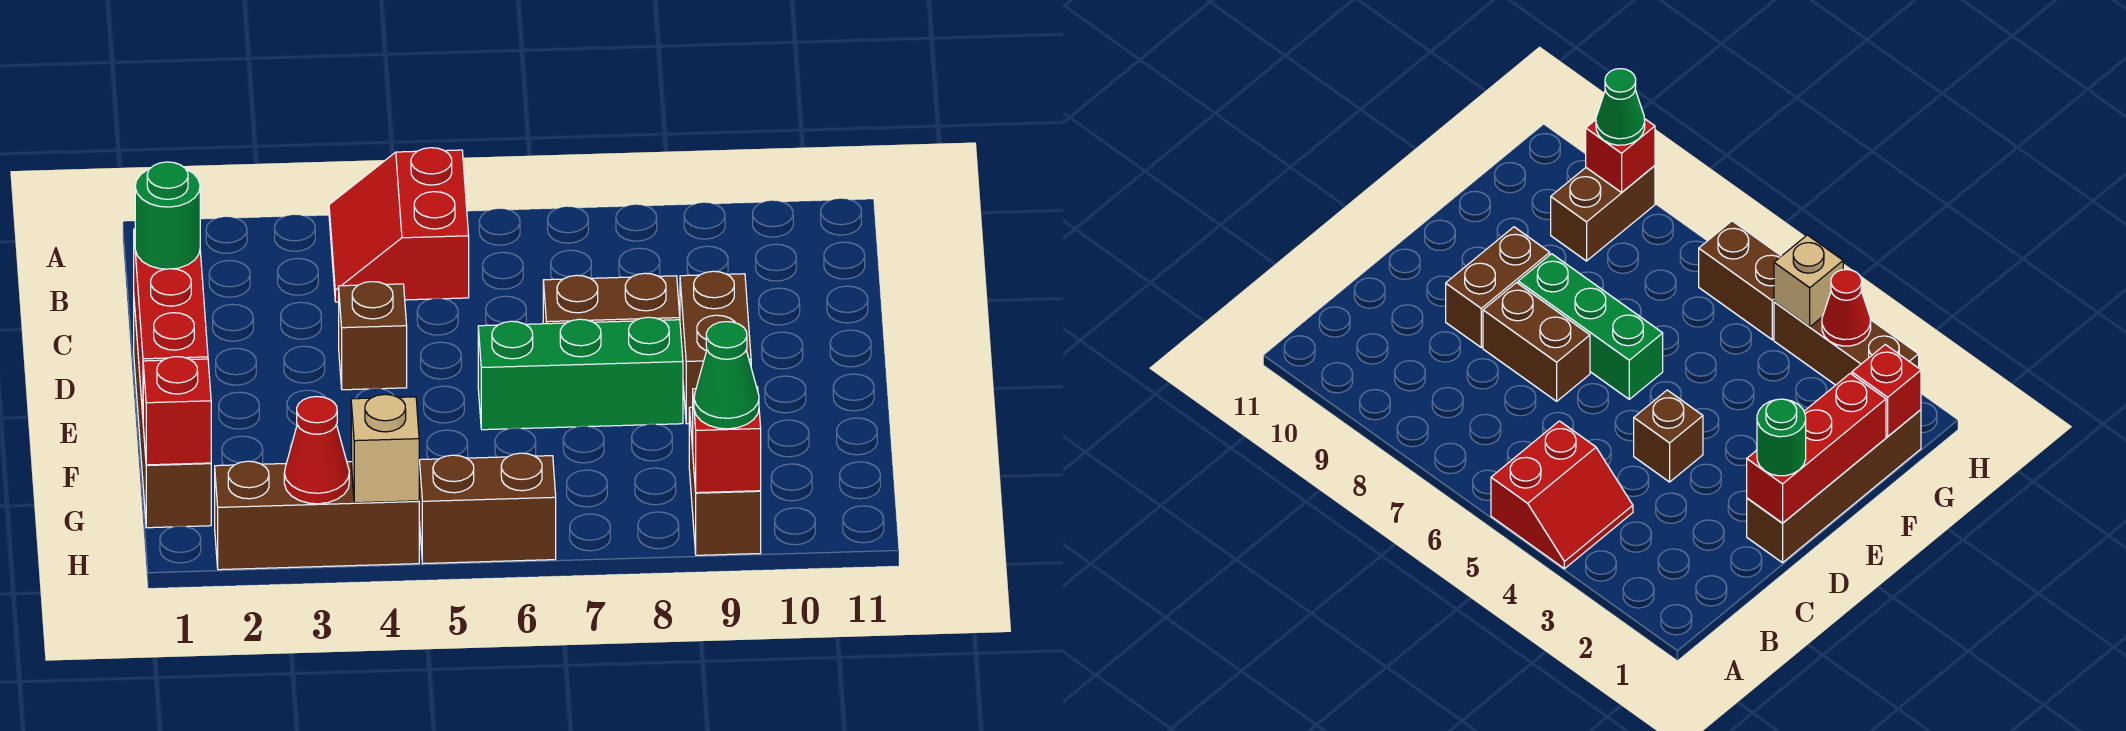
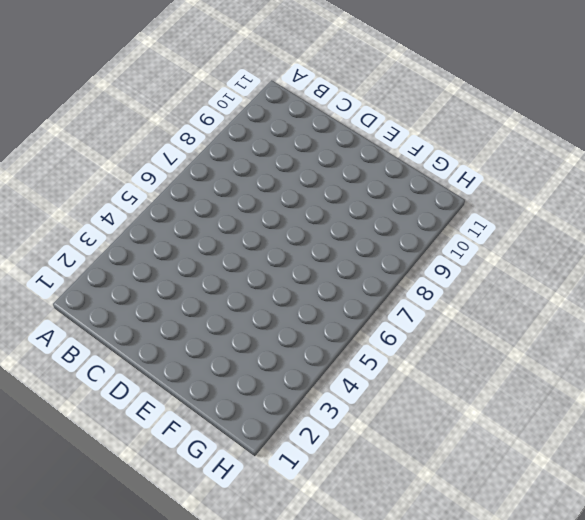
none -> red 2x2 slope [329,148,469,302]
none -> brown 1x4 brick [134,303,211,528]
none -> brown 1x1 brick [339,282,407,390]

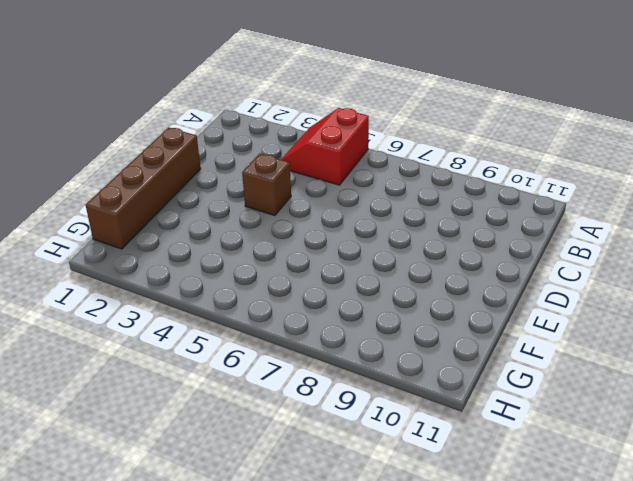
none -> brown 1x2 brick [543,273,680,324]
none -> brown 1x2 brick [680,271,751,424]
none -> green 1x3 brick [478,317,683,430]

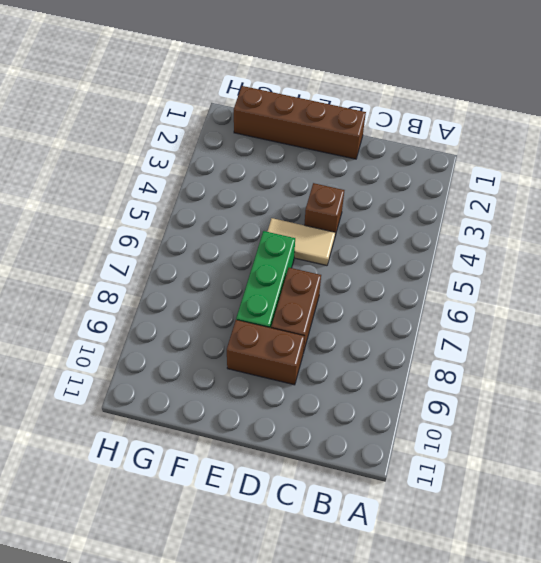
tan 1x2 tile [267,218,335,266] -> none
none -> red 2x2 slope [329,148,469,302]
none -> brown 1x2 brick [689,407,761,555]
none -> brown 1x3 brick [215,461,419,570]

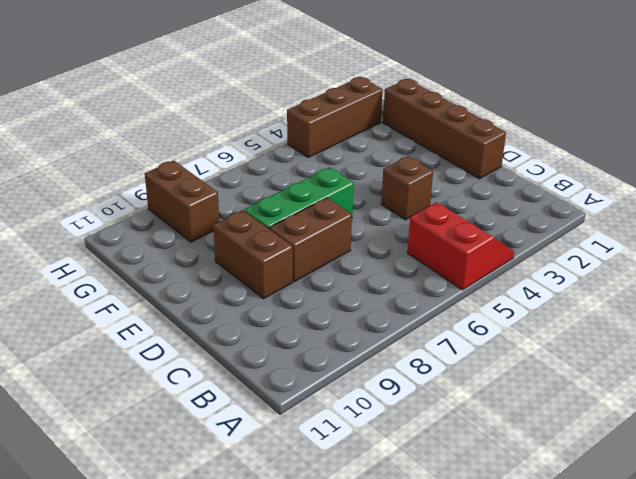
none -> brown 1x2 brick [419,453,556,564]
none -> red 1x3 brick [134,229,208,414]
none -> red 1x1 brick [143,357,211,465]

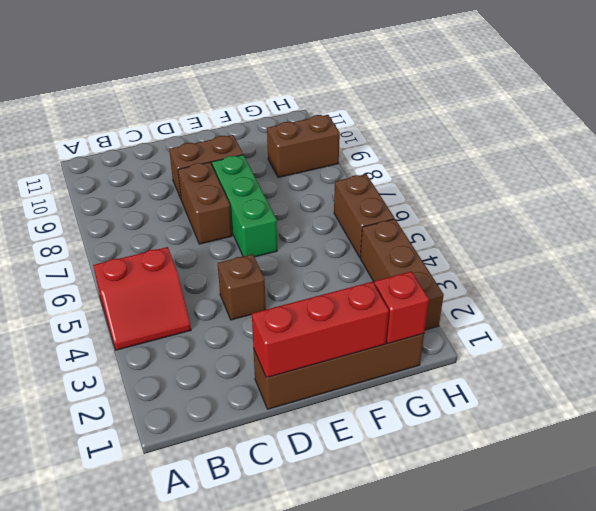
none -> red 1x1 cone [284,397,349,504]
none -> tan 1x1 brick [351,394,419,503]
none -> red 1x1 brick [693,387,761,493]

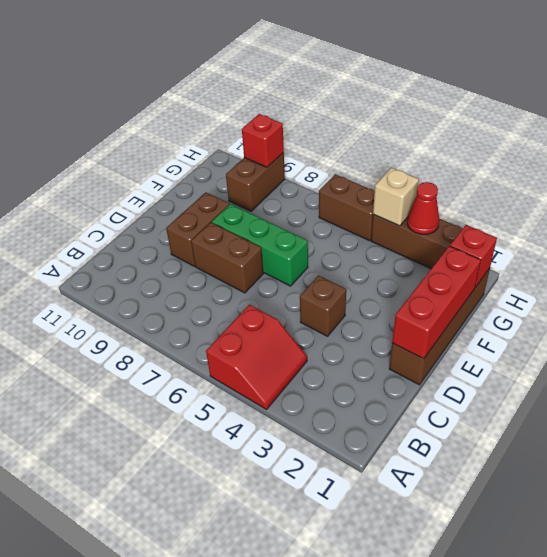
none -> green 1x1 round brick [135,162,200,269]
none -> green 1x1 cone [694,322,759,429]

